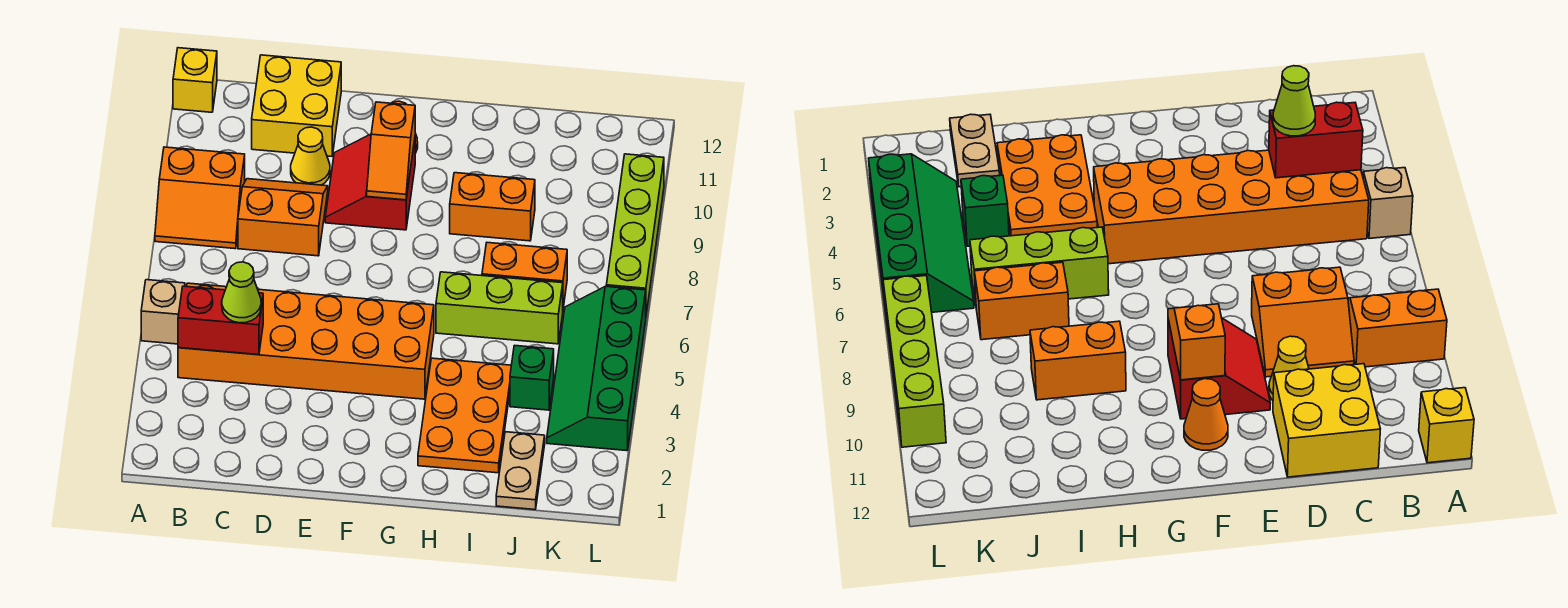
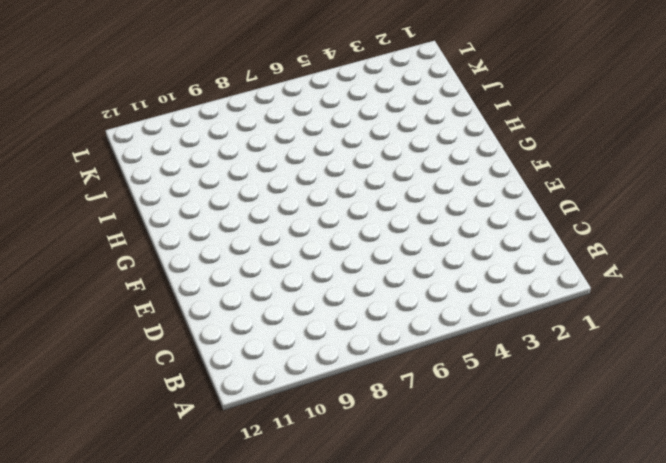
none -> tan 1x1 brick [141,280,185,344]
none -> orange 2x2 slope [155,147,245,249]
none -> yellow 1x1 brick [173,48,217,112]

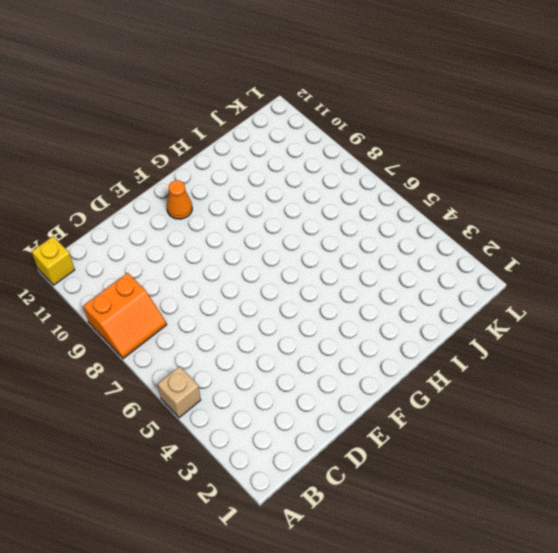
none -> orange 2x6 brick [178,283,434,399]
none -> orange 2x2 slope [238,179,328,256]
none -> yellow 2x2 brick [252,55,341,156]

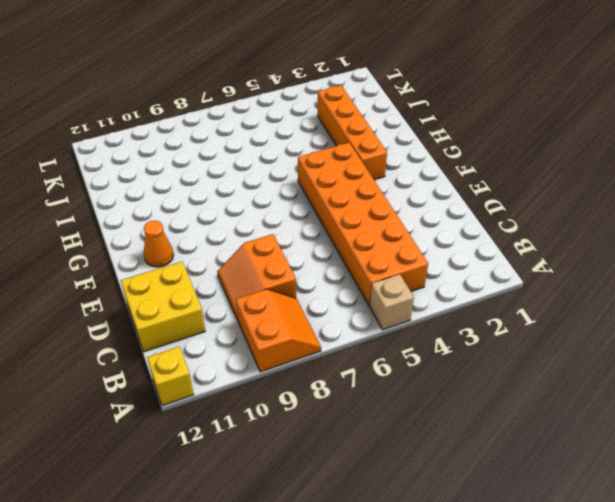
orange 1x4 brick [318,85,387,180] -> orange 2x3 plate [418,358,511,473]
none -> yellow 1x1 cone [291,127,330,185]
none -> red 2x2 slope [325,134,415,230]
none -> lime 1x3 brick [436,272,563,344]

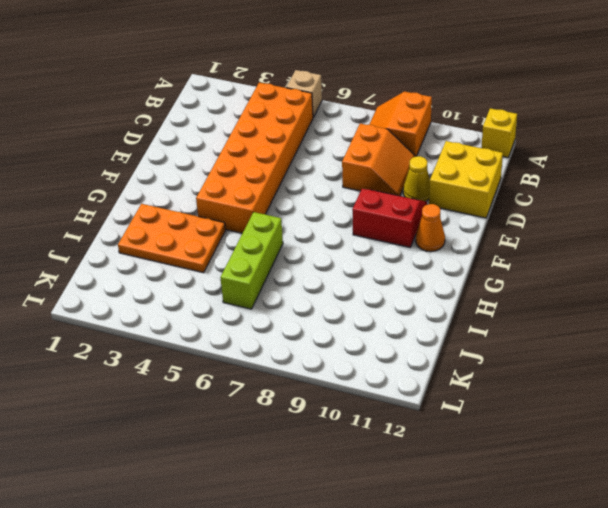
none -> orange 1x2 brick [450,173,535,241]
none -> orange 1x2 brick [482,243,567,307]
none -> tan 1x2 plate [496,432,545,510]

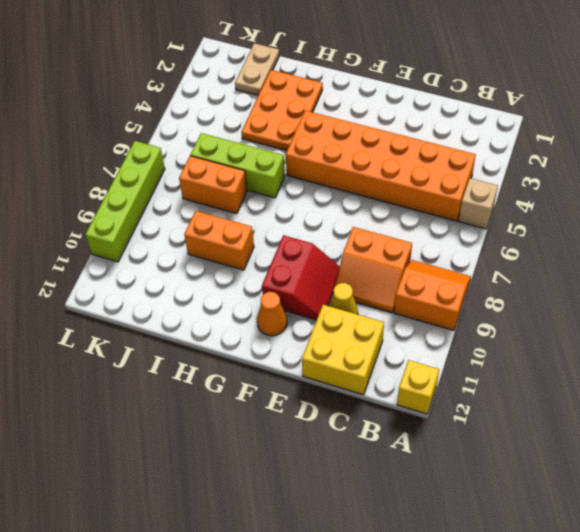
none -> green 1x1 brick [510,345,554,410]
none -> green 2x4 slope [547,286,646,451]
none -> red 1x2 brick [178,286,263,355]

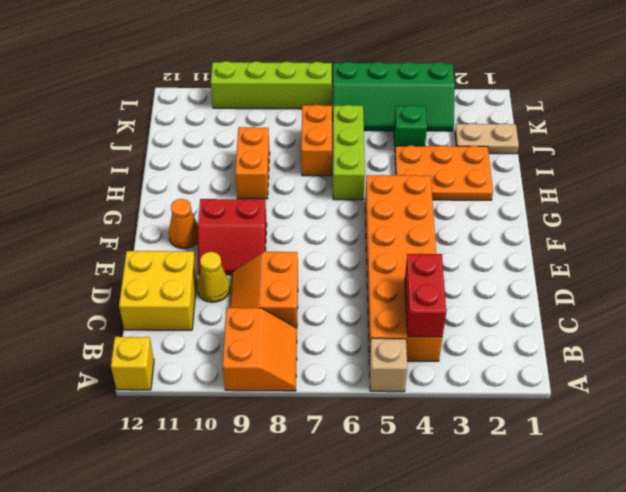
none -> orange 1x2 slope [367,102,415,200]
none -> lime 1x1 cone [222,262,261,323]

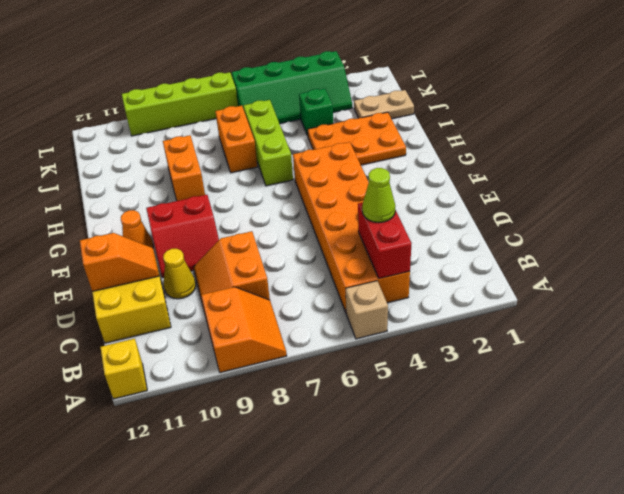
orange 1x2 slope [80,233,159,291] -> orange 1x2 slope moved to [367,102,415,200]

